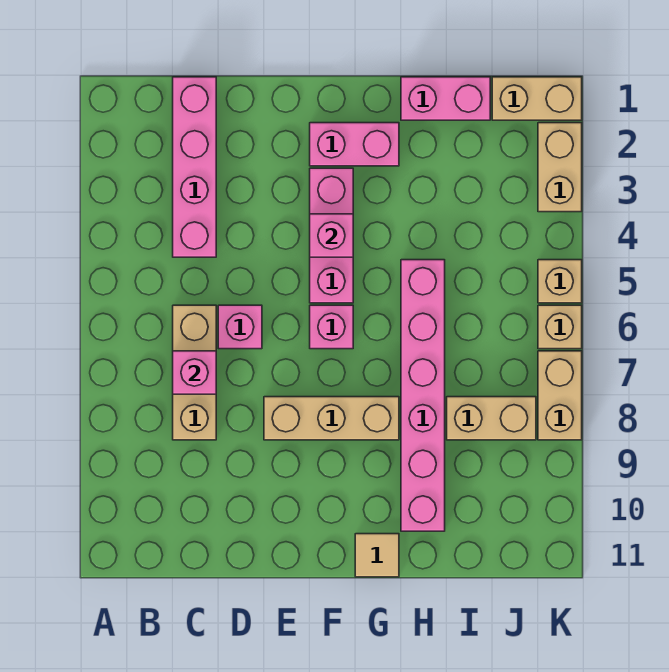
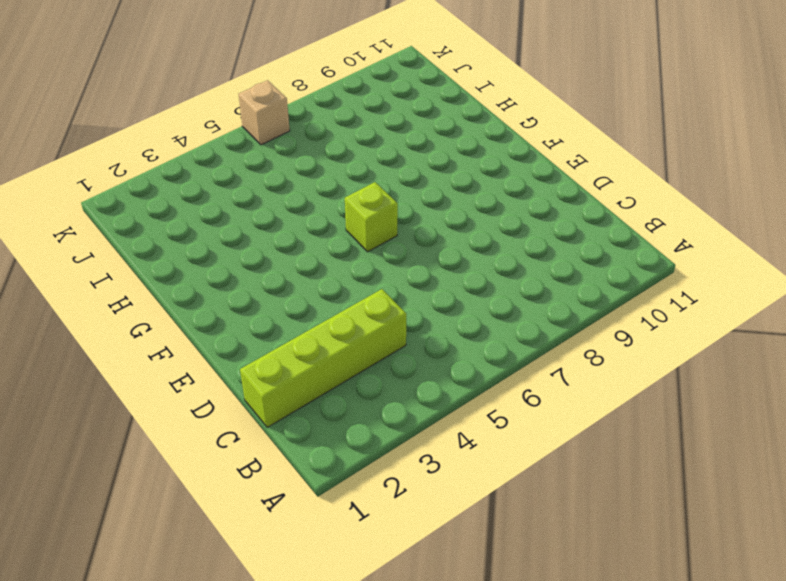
lime 1x4 brick [240,289,406,427] -> pink 1x4 brick [173,77,216,257]
lime 1x1 brick [345,182,398,252] -> pink 1x1 brick [310,305,353,349]
none -> tan 1x3 brick [173,305,216,440]
none -> pink 1x1 brick [218,305,262,349]
none -> tan 1x3 brick [264,397,399,440]

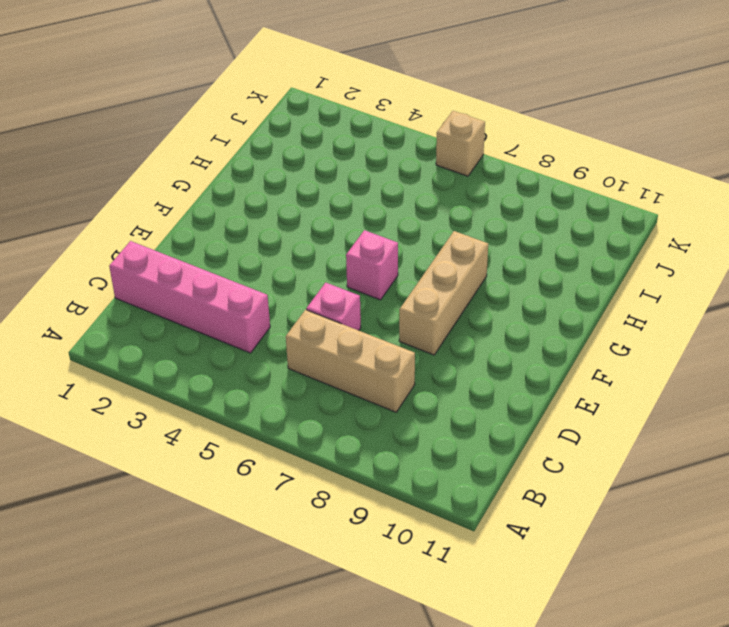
none -> pink 1x2 brick [310,123,399,166]
none -> pink 1x3 brick [310,168,353,303]
none -> tan 1x1 tile [355,534,399,577]

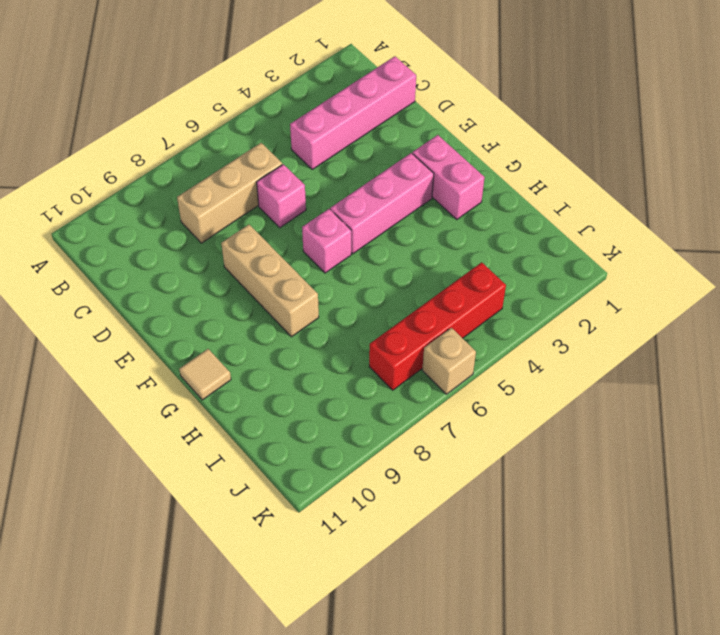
red 1x4 brick [369,262,506,390] -> none
none -> pink 1x2 brick [401,77,490,120]
none -> pink 1x6 brick [401,260,445,531]
none -> tan 1x2 brick [447,397,536,440]

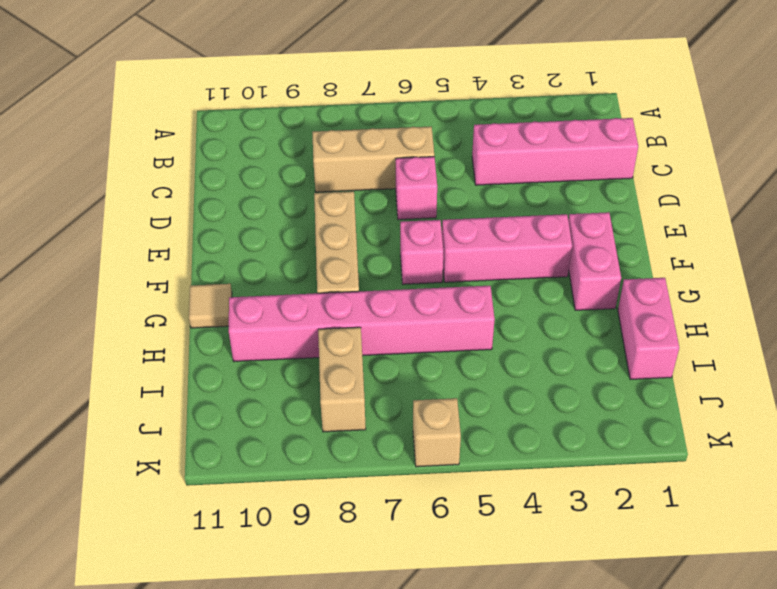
none -> tan 1x2 brick [492,77,582,120]
none -> tan 1x2 brick [538,123,582,212]
none -> tan 1x1 brick [538,260,582,303]

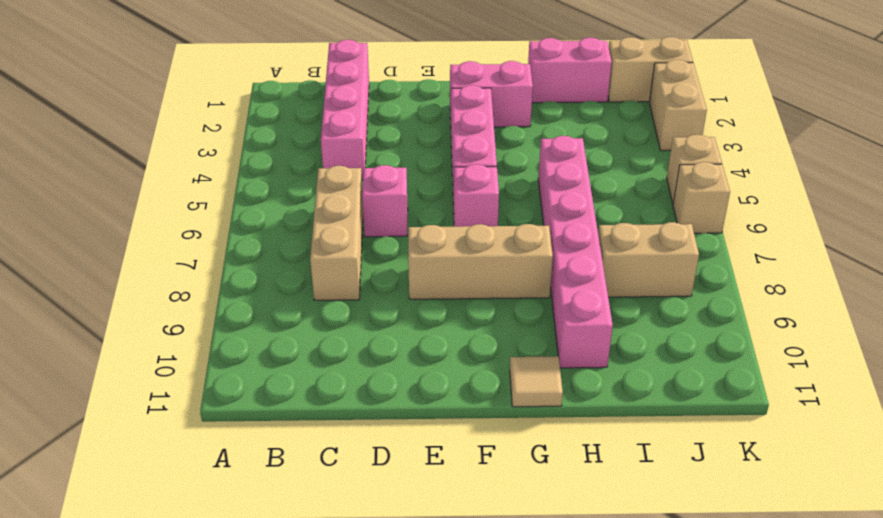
none -> tan 1x2 brick [538,351,582,440]
none -> pink 1x1 brick [173,351,216,394]
none -> pink 1x1 brick [310,214,353,257]

